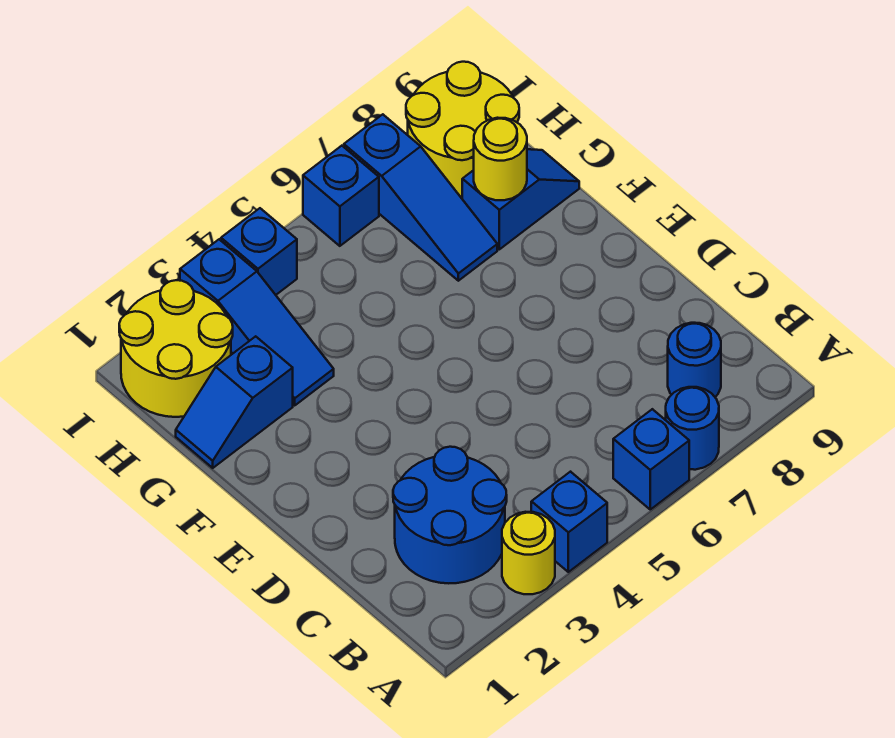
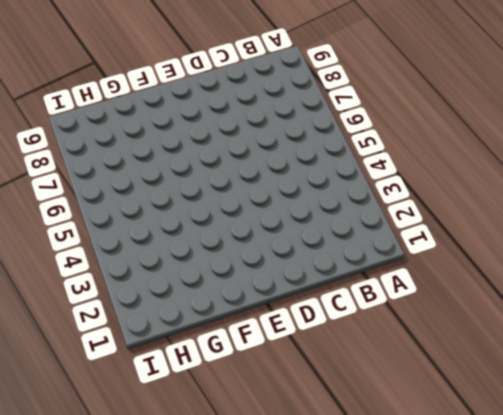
none -> yellow 1x1 round brick [502,512,555,594]
none -> blue 1x1 brick [531,472,607,572]
none -> blue 1x1 brick [613,409,689,509]

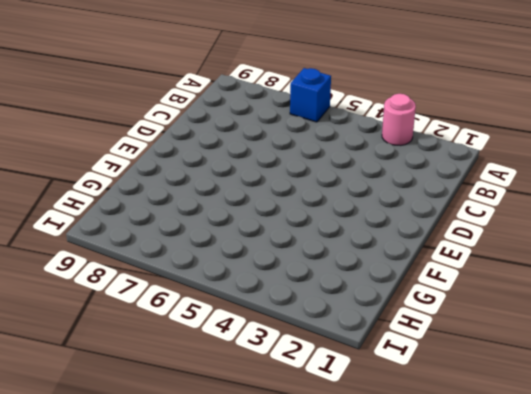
pink 1x1 round brick [382,94,416,146] -> yellow 1x1 round brick [502,512,555,594]
none -> blue 1x1 brick [531,472,607,572]
none -> blue 1x1 round brick [666,387,719,470]
none -> blue 2x2 round brick [393,447,507,583]

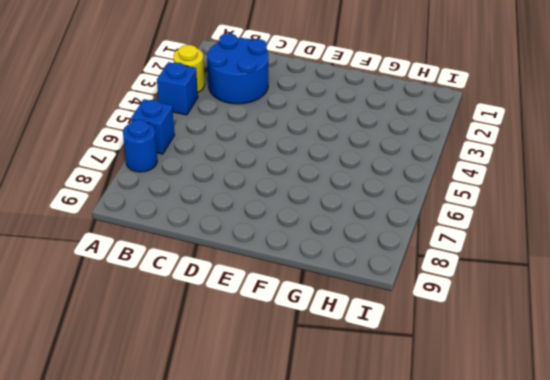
none -> blue 1x1 round brick [668,323,721,397]
none -> blue 1x2 slope [176,336,293,468]
none -> blue 1x3 slope [180,239,334,405]

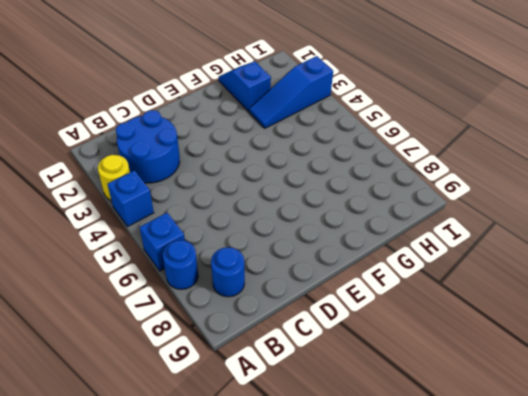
none -> blue 1x3 slope [344,114,497,281]
none -> blue 1x2 slope [462,149,579,249]
none -> yellow 2x2 round brick [119,280,233,417]

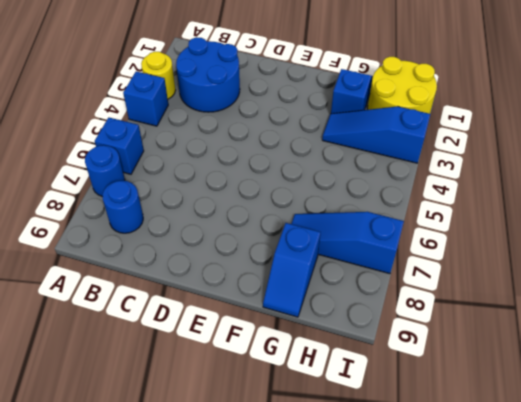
none -> yellow 2x2 round brick [406,62,519,198]
none -> blue 1x1 brick [221,208,297,295]
none -> blue 1x1 brick [303,146,379,246]

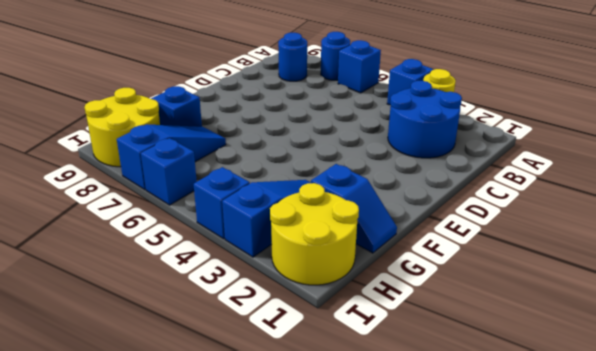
none -> yellow 1x1 round brick [474,118,527,200]

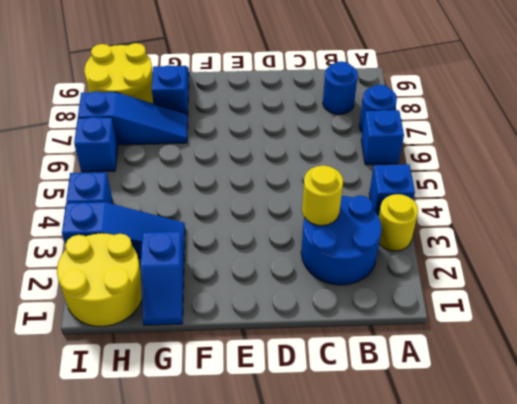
yellow 1x1 round brick [302,165,343,226] -> yellow 1x1 round brick moved to [474,118,527,200]

